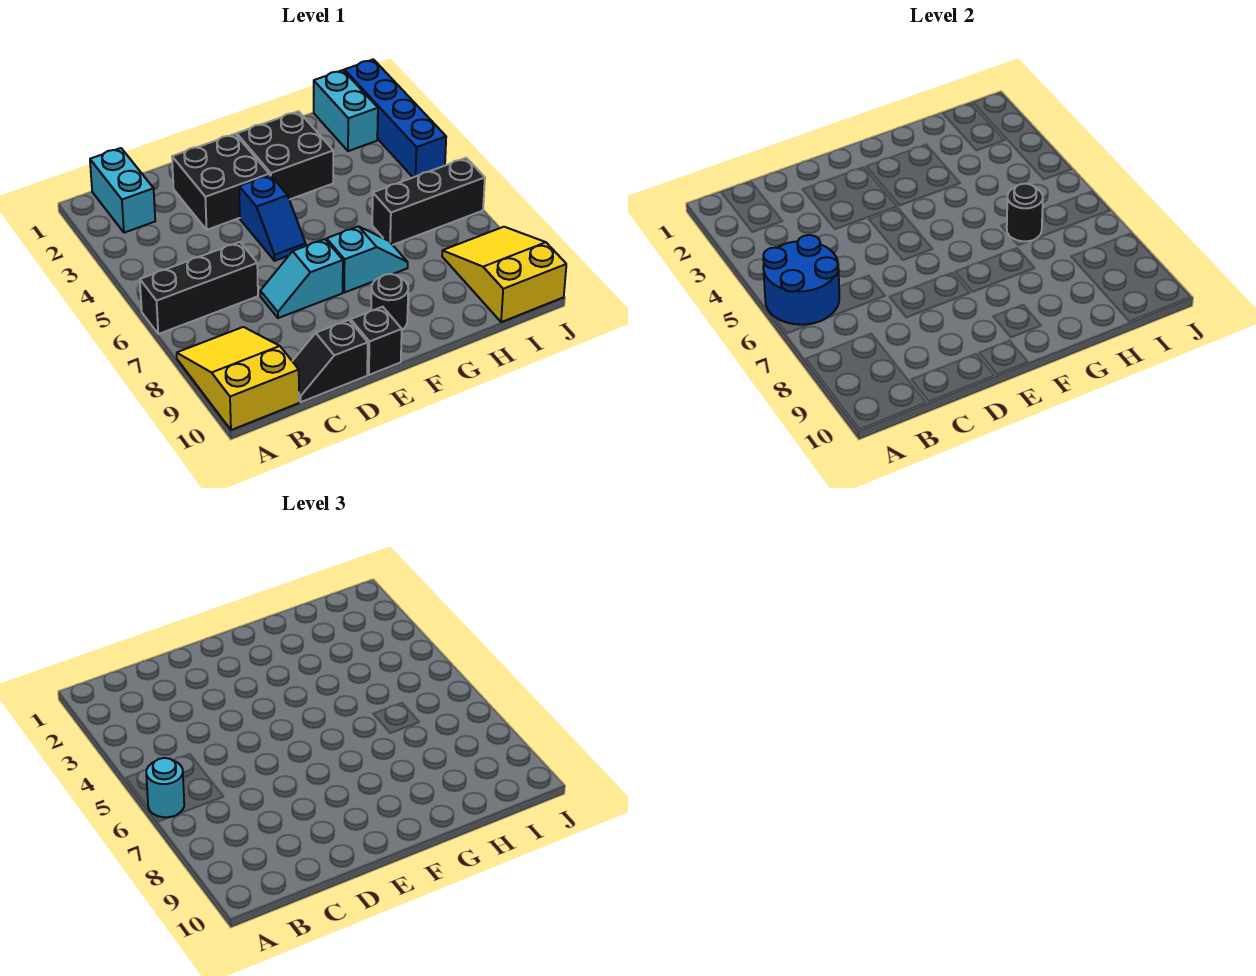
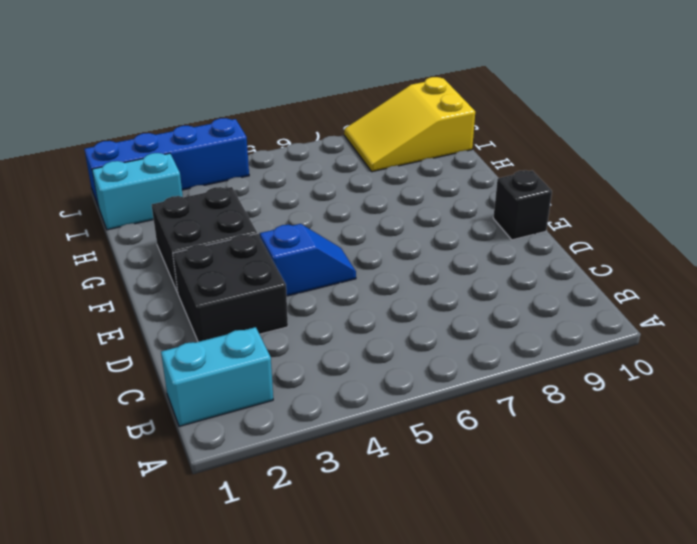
none -> black 1x3 brick [140,242,258,334]
none -> yellow 2x3 slope [177,327,299,430]
none -> black 1x2 slope [292,320,368,402]

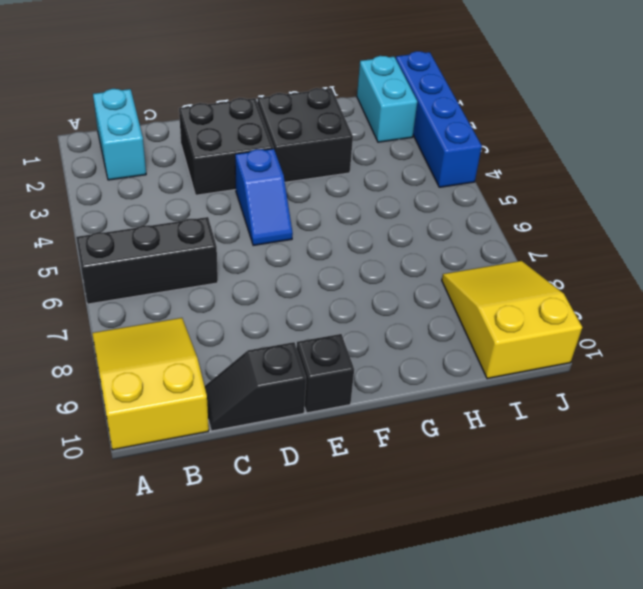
none -> cyan 1x2 slope [260,239,343,318]
none -> cyan 1x2 slope [327,226,408,293]
none -> black 1x1 round brick [371,274,408,330]

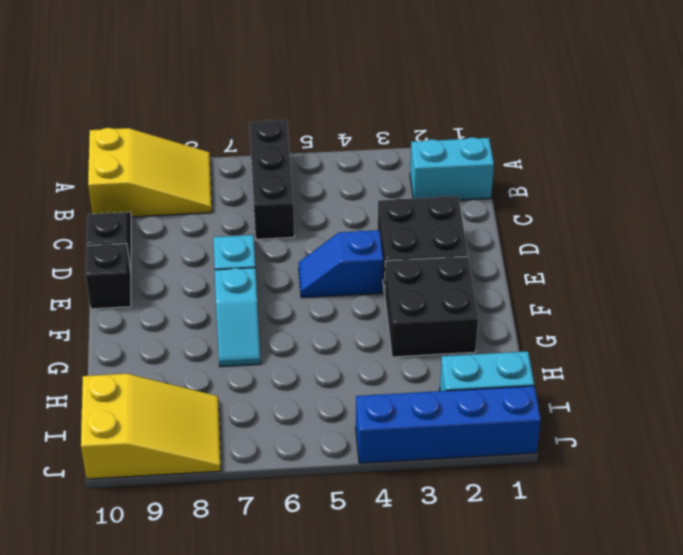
none -> black 1x1 round brick [371,274,408,330]
none -> black 1x3 brick [372,158,485,245]
none -> blue 2x2 round brick [763,235,839,325]

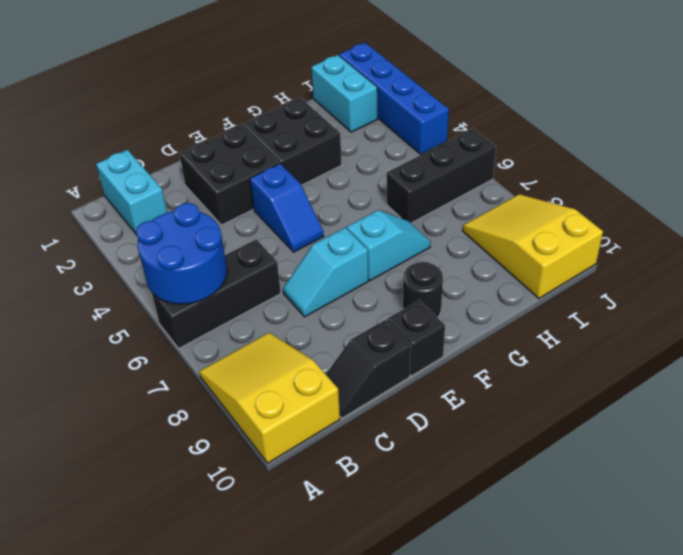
none -> black 1x1 round brick [1007,184,1043,241]
none -> cyan 1x1 round brick [146,758,184,817]

